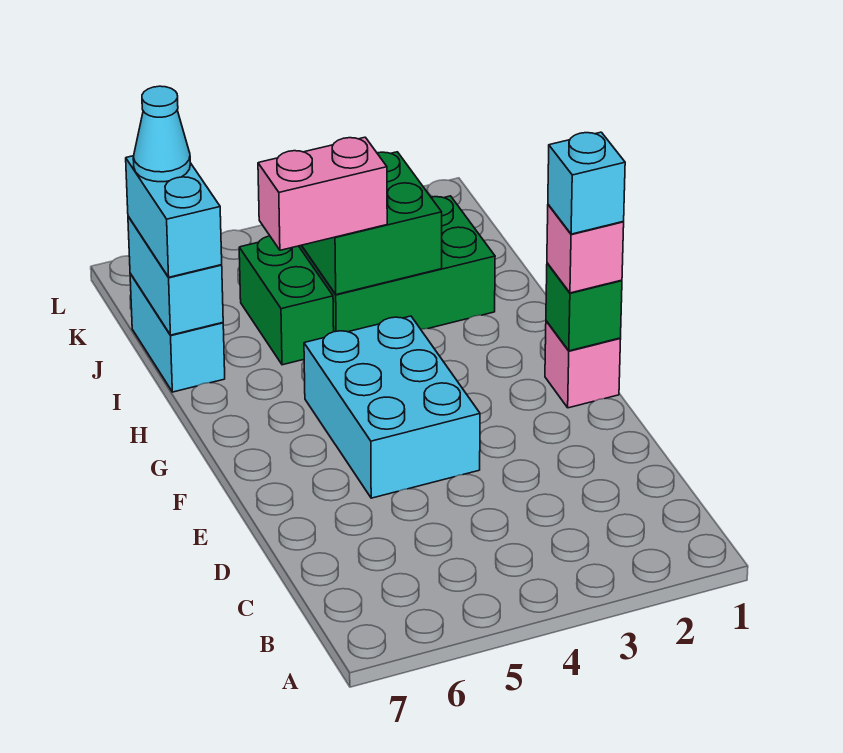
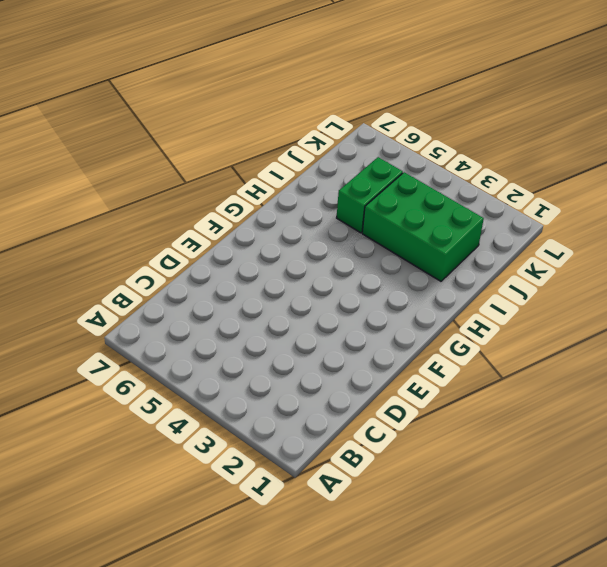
none -> cyan 2x3 brick [304,316,480,498]
none -> pink 1x1 brick [545,321,621,408]
none -> cyan 1x2 brick [130,274,225,392]

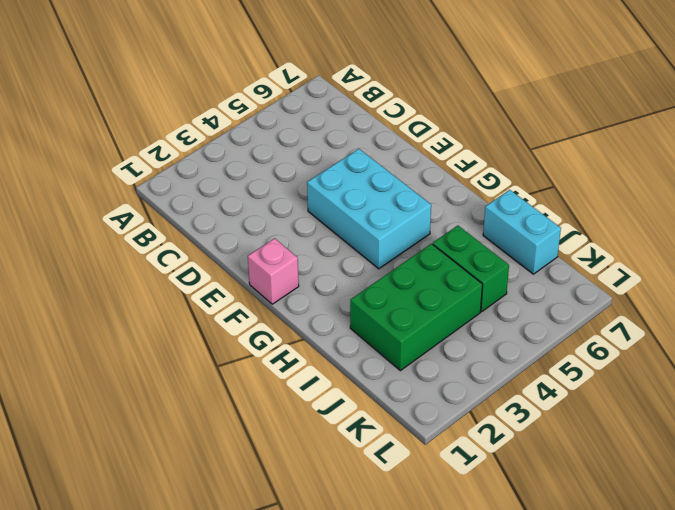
none -> green 1x1 brick [546,263,622,351]
none -> green 2x2 brick [302,152,442,295]
none -> cyan 1x2 brick [128,216,223,335]

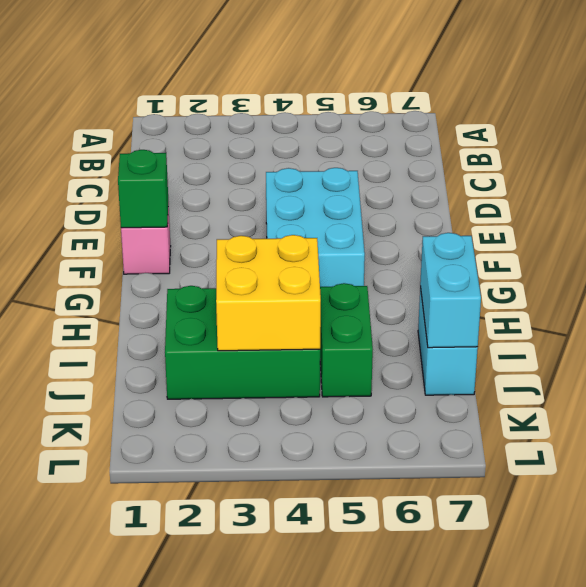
yellow 2x2 brick [216,235,321,351] -> green 2x2 brick [302,152,442,295]
none -> pink 1x1 brick [547,205,624,293]
none -> pink 1x2 brick [258,137,387,250]
none -> cyan 1x2 brick [126,156,222,277]

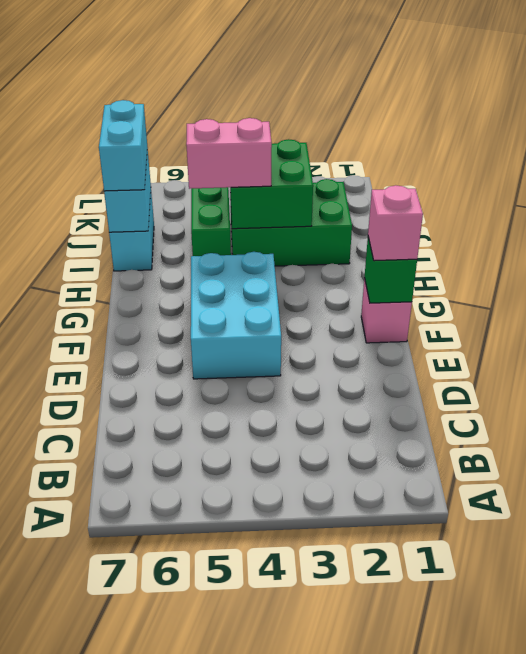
none -> cyan 1x1 brick [548,132,625,234]
none -> cyan 1x1 cone [133,86,190,182]

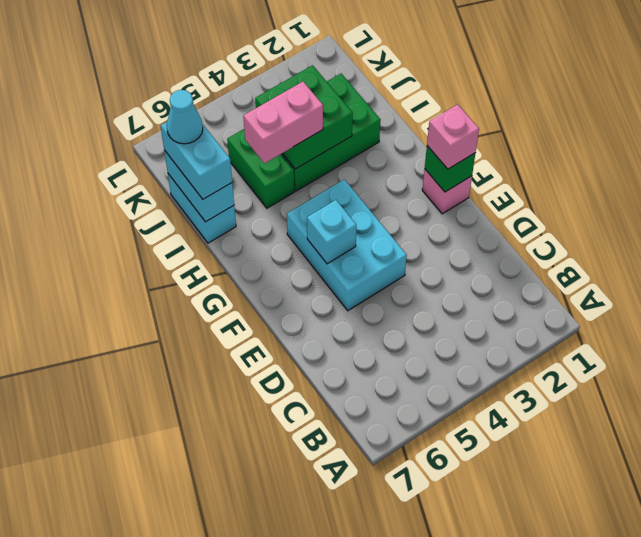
cyan 1x1 brick [307,200,356,264] -> cyan 1x1 brick moved to [548,132,625,234]

